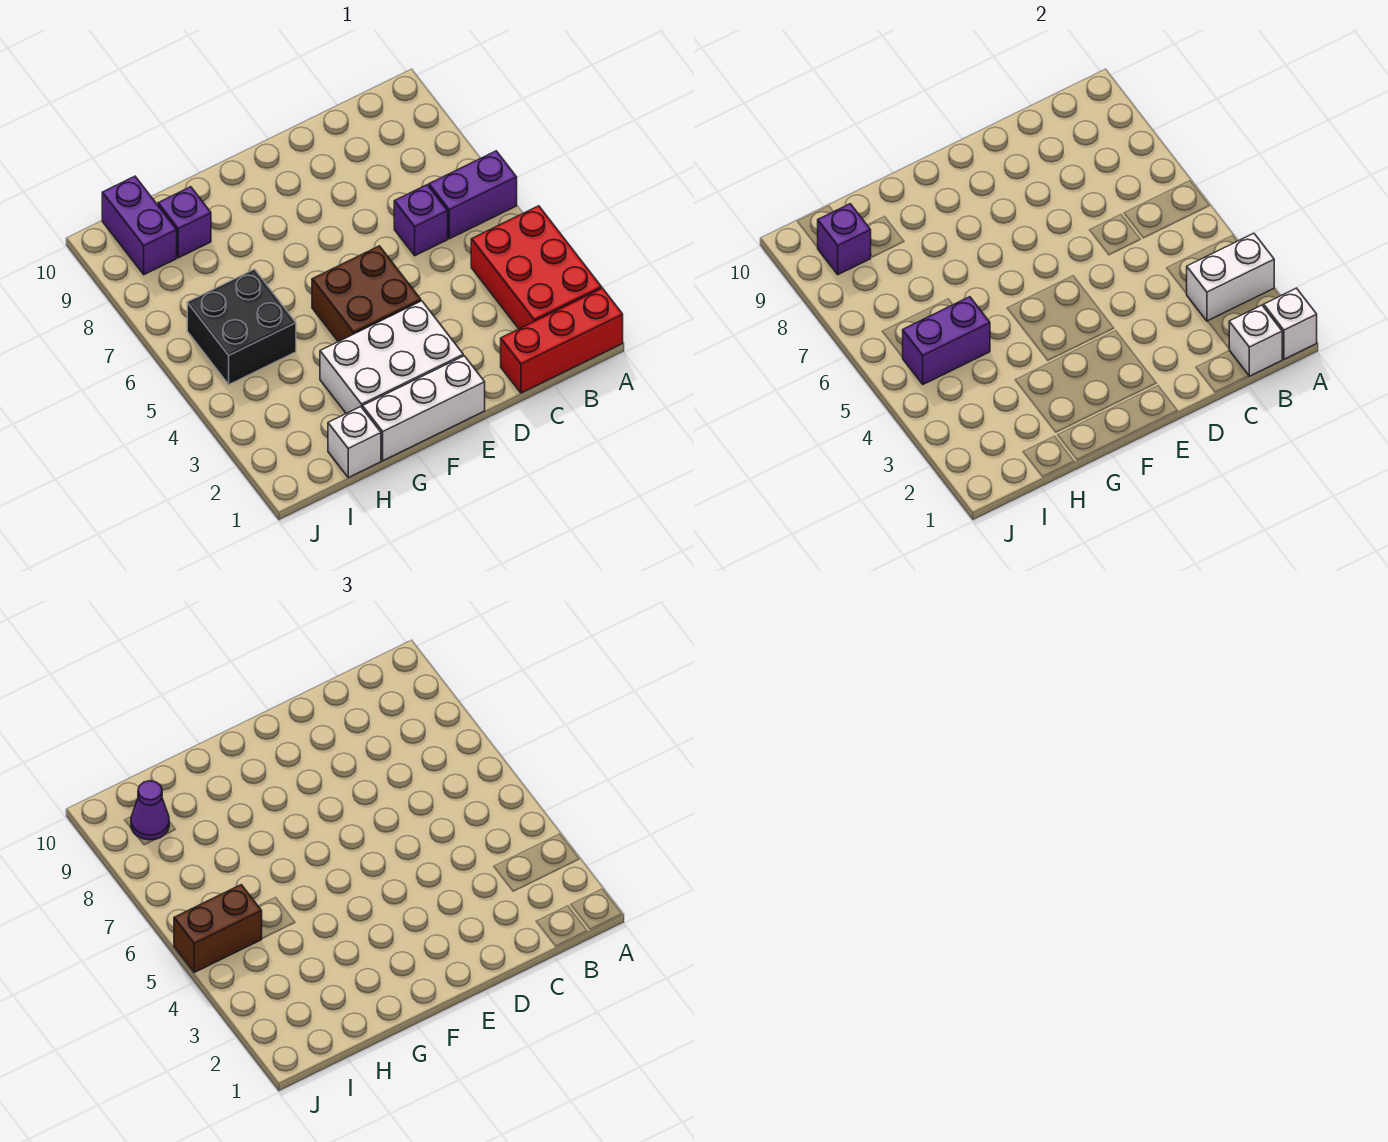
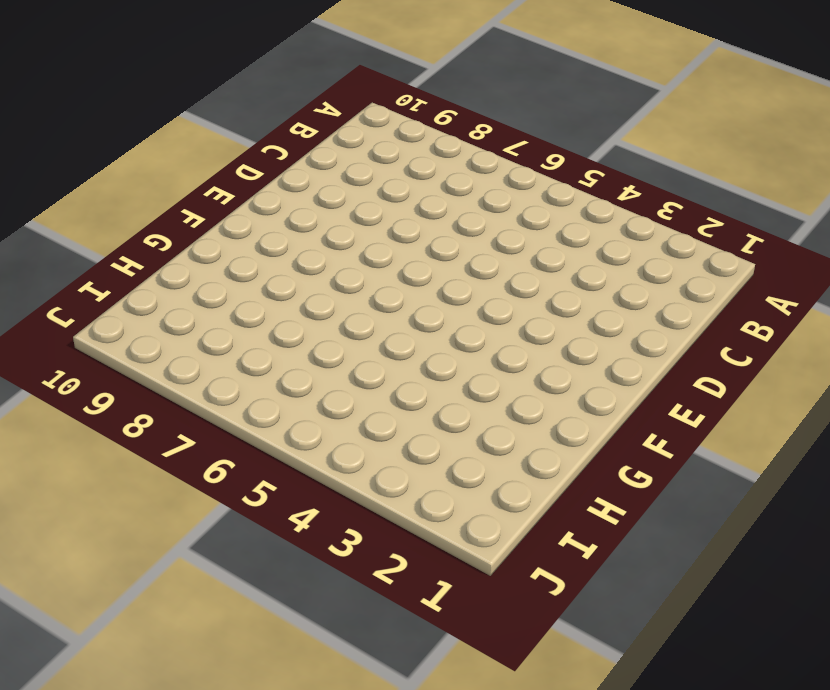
none -> red 1x3 brick [501,288,623,393]
none -> red 2x3 brick [471,206,602,329]
none -> purple 1x2 brick [429,151,517,239]

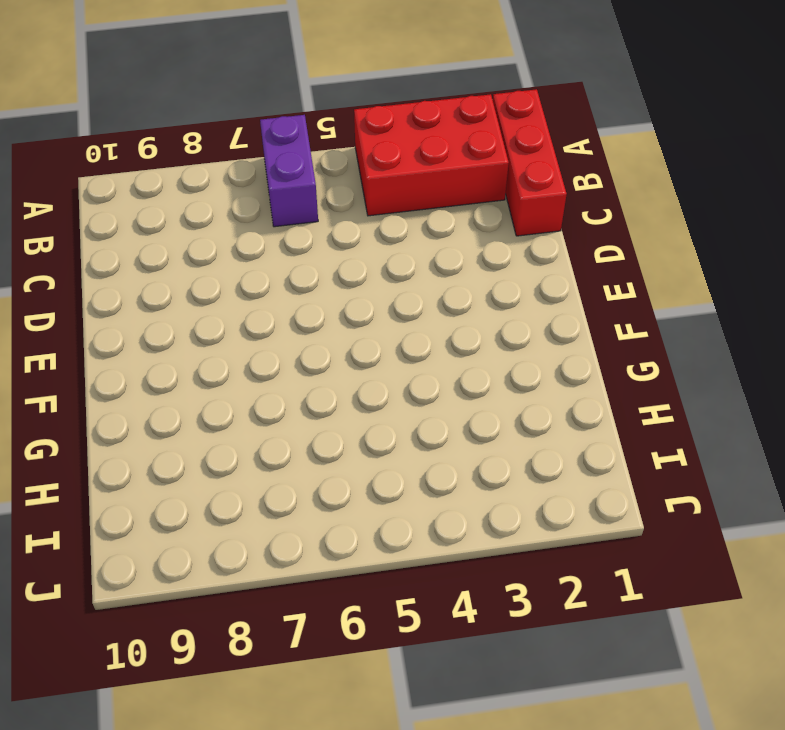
none -> purple 1x1 brick [394,185,448,256]
none -> white 1x3 brick [363,356,485,461]
none -> white 2x3 brick [320,301,463,413]

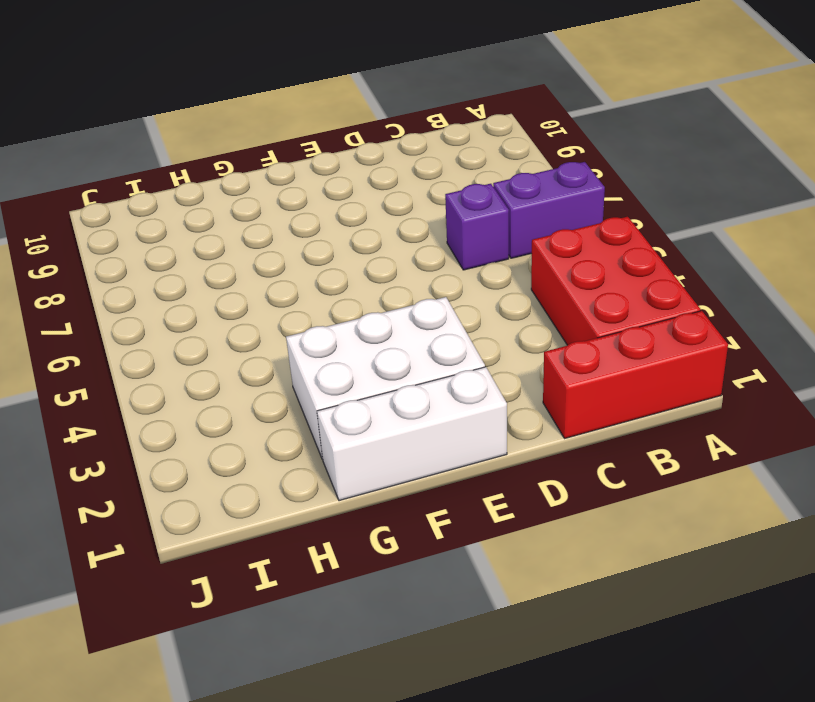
none -> brown 2x2 brick [312,246,421,342]
none -> white 1x1 brick [328,407,381,478]
none -> black 2x2 brick [187,269,296,384]

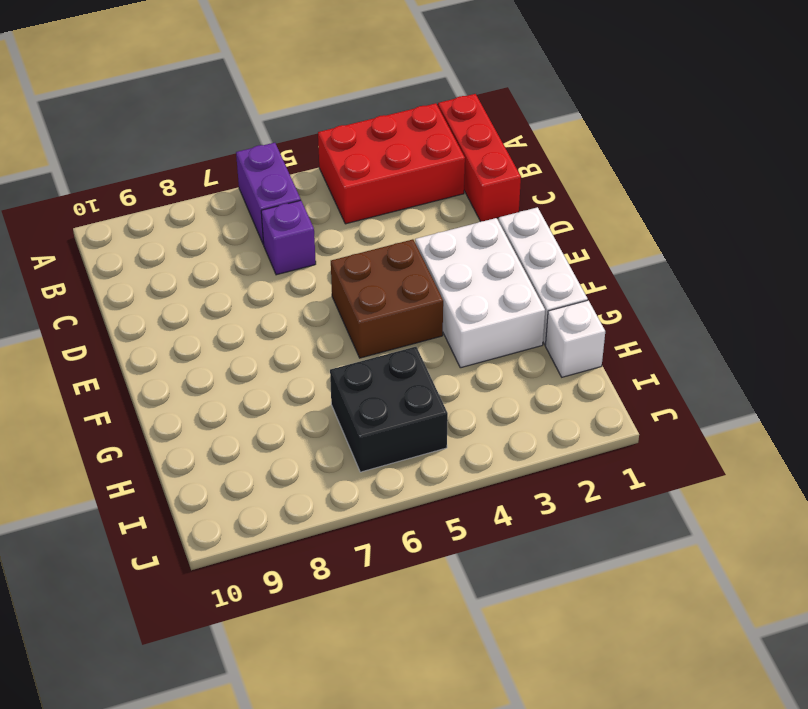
none -> purple 1x1 brick [158,187,211,258]
none -> purple 1x2 brick [102,176,177,275]
none -> white 1x1 brick [1264,288,1317,359]

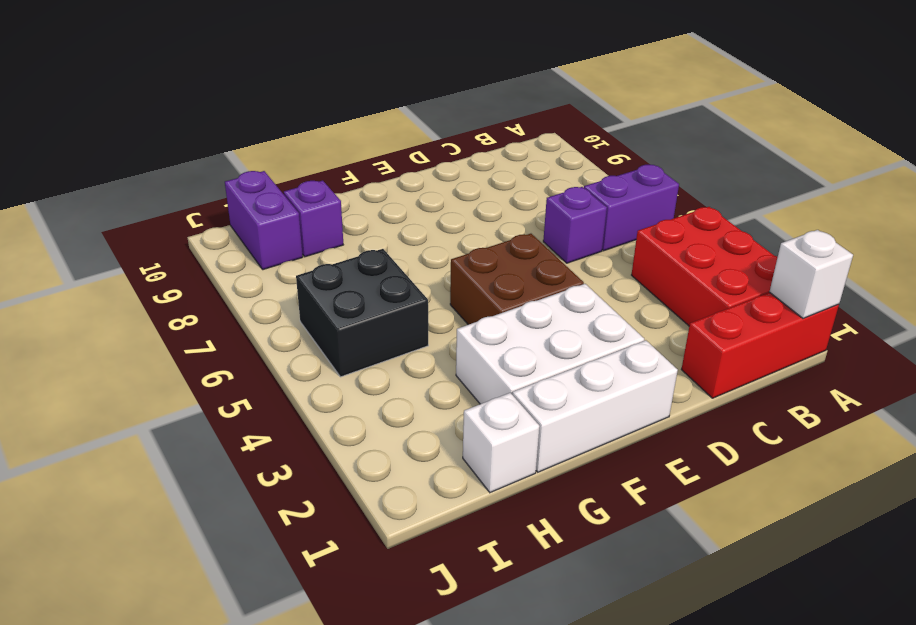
none -> white 1x2 brick [1187,233,1274,321]
none -> white 1x1 brick [1229,305,1282,376]
none -> purple 1x2 brick [902,297,990,384]

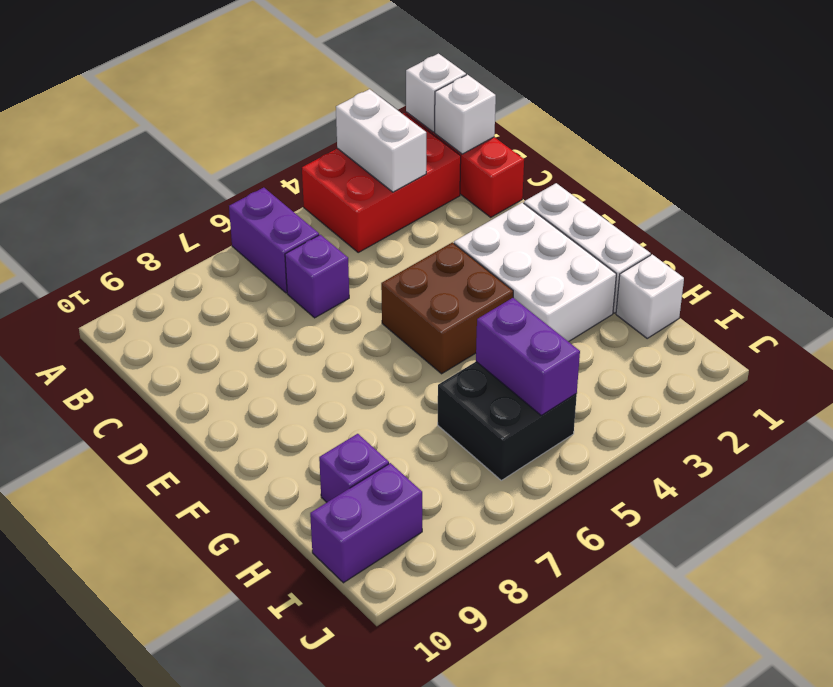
none -> purple 1x1 brick [817,204,871,275]
none -> brown 1x2 brick [174,885,262,972]
none -> purple 1x1 cone [131,781,169,840]

